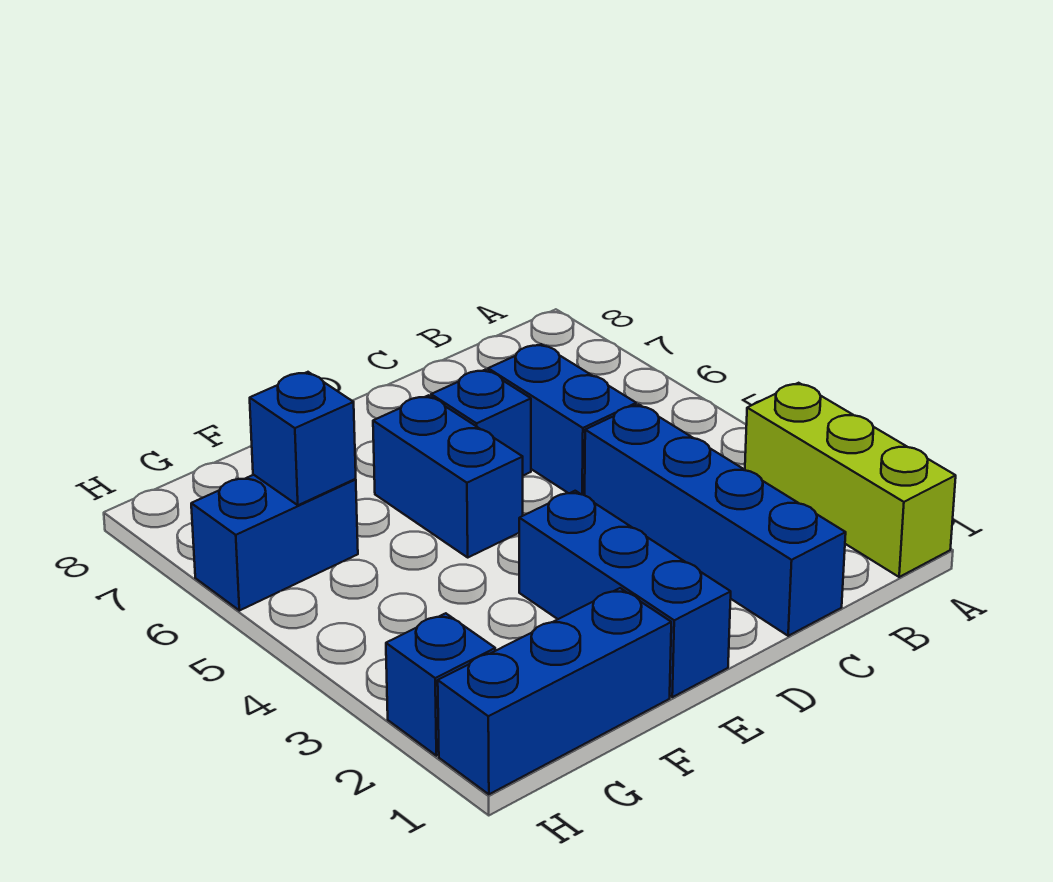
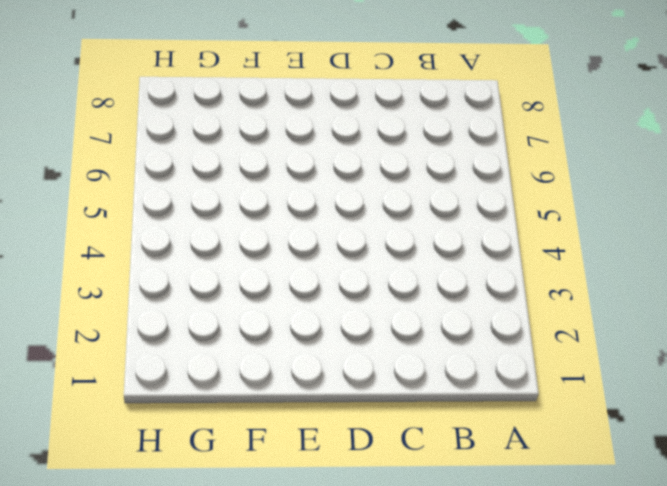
none -> lime 1x3 brick [745,383,956,577]
none -> blue 1x4 brick [585,404,846,636]

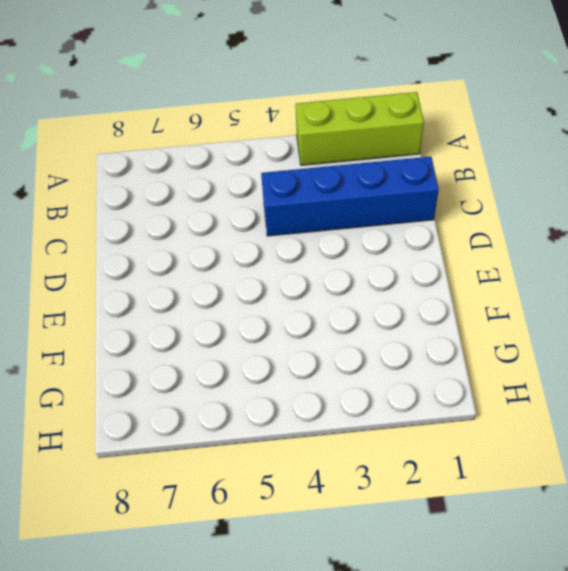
none -> blue 1x2 brick [488,344,636,495]
none -> blue 1x1 brick [431,370,531,476]

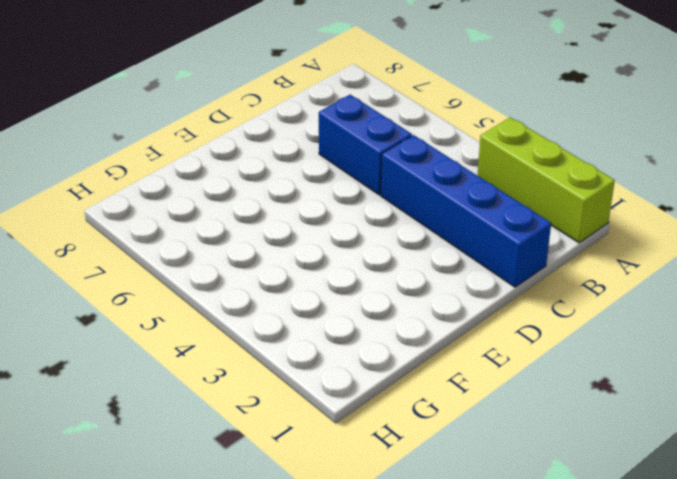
none -> blue 1x1 brick [431,370,531,476]
none -> blue 1x3 brick [519,491,731,697]

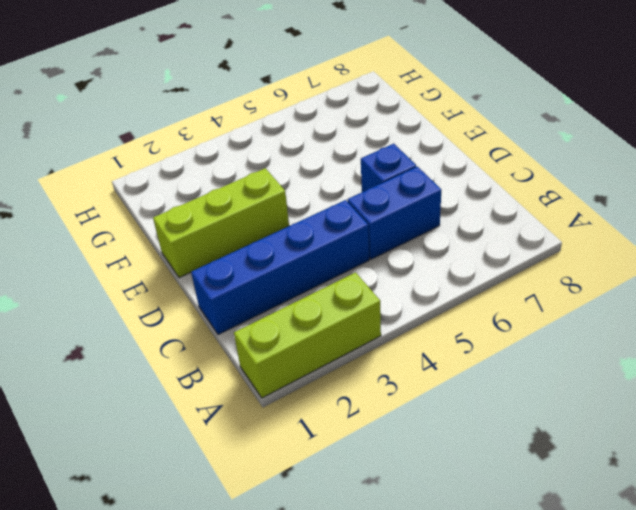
lime 1x3 brick [153,168,289,278] -> blue 1x3 brick [519,491,731,697]
none -> blue 1x2 brick [373,395,523,557]
none -> blue 1x3 brick [438,588,671,794]

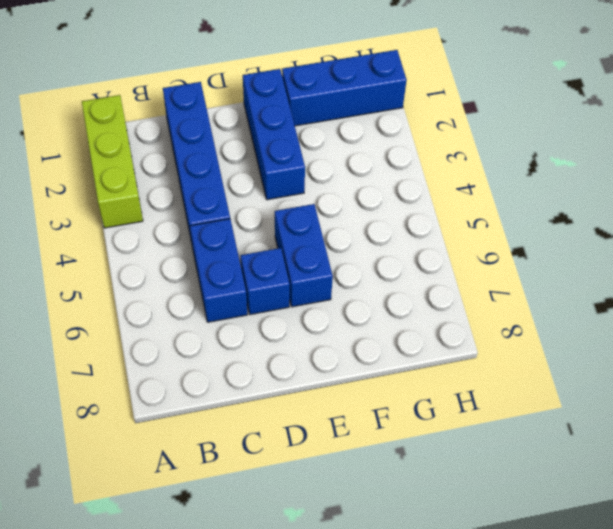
none -> blue 1x2 brick [191,475,358,611]
none -> blue 1x1 brick [386,613,495,756]

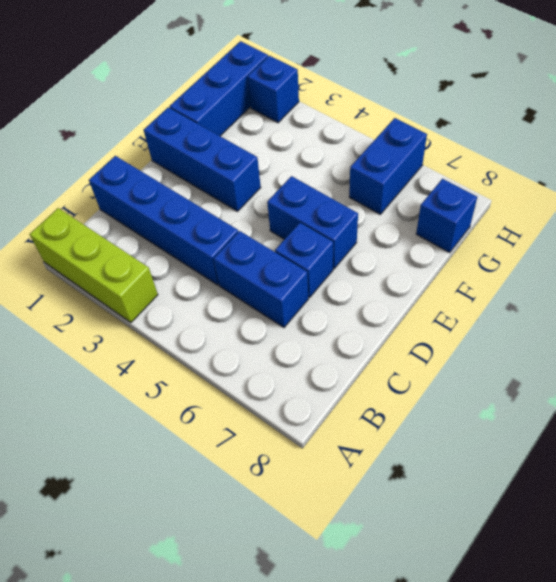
blue 1x1 brick [416,179,477,253] -> blue 1x1 brick moved to [250,372,356,505]

